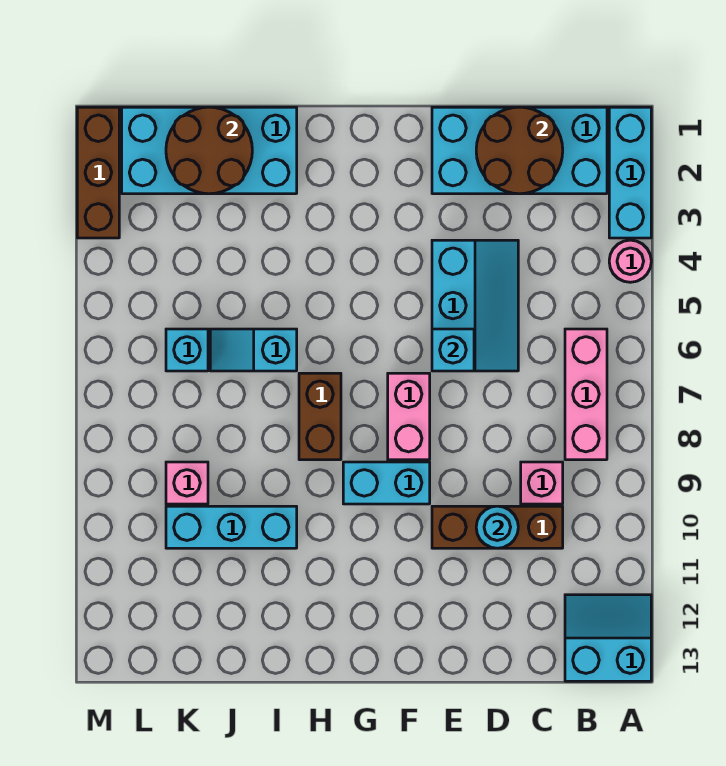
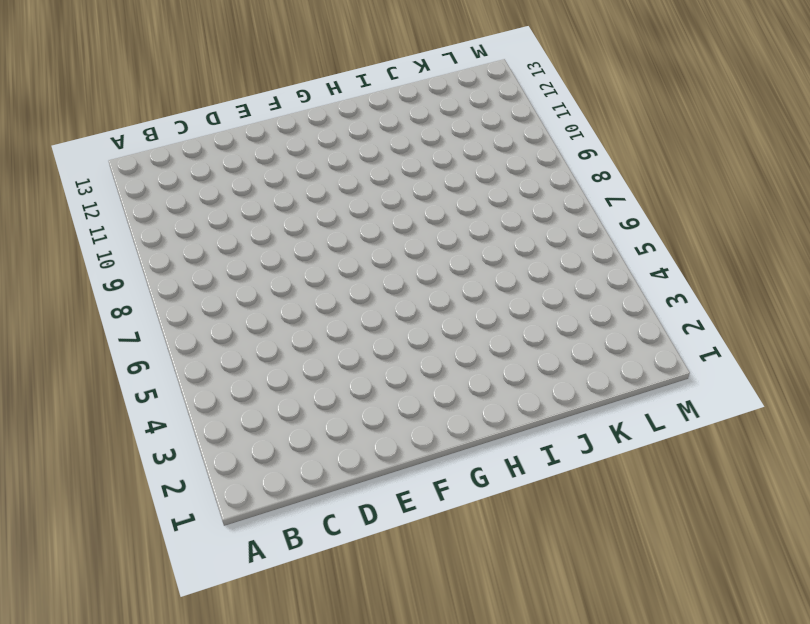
none -> cyan 1x3 brick [609,107,651,238]
none -> pink 1x1 round brick [609,240,651,282]
none -> cyan 2x2 slope [565,595,651,681]

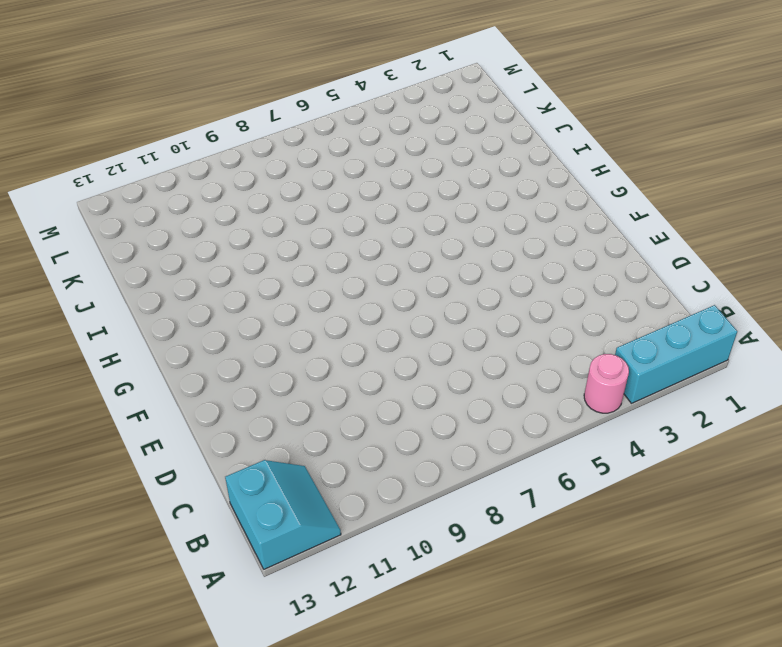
none -> cyan 2x4 brick [432,107,607,194]
none -> pink 1x3 brick [565,329,607,460]
none -> pink 1x1 brick [521,462,563,504]

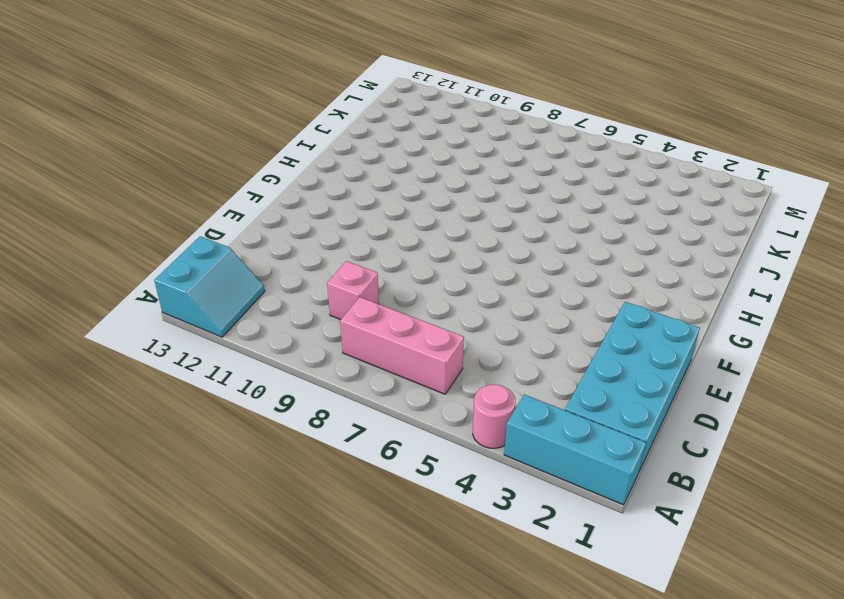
none -> brown 1x3 brick [432,506,563,548]
none -> cyan 2x3 slope [432,240,518,371]
none -> pink 1x2 brick [388,373,430,460]

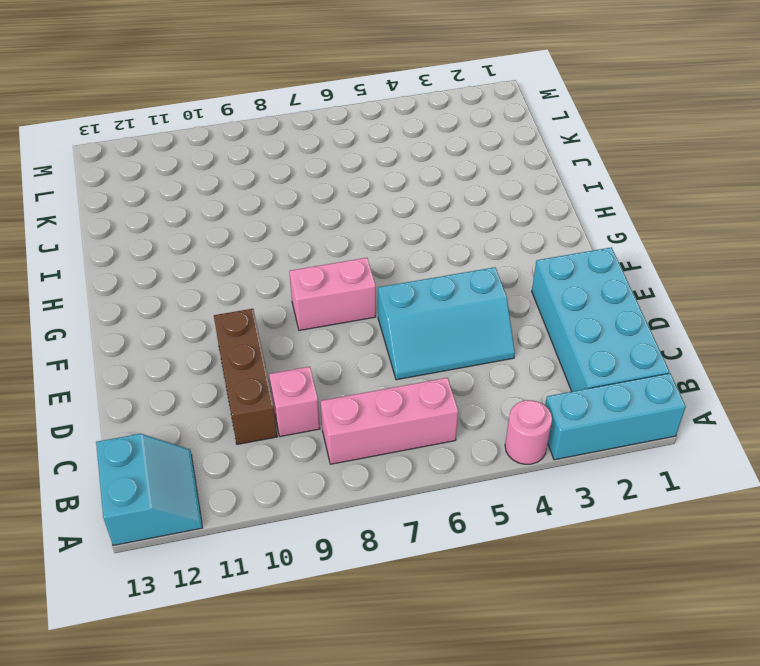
none -> cyan 1x2 brick [343,462,430,504]
none -> brown 1x2 brick [299,373,341,460]
none -> cyan 2x4 brick [122,107,297,194]

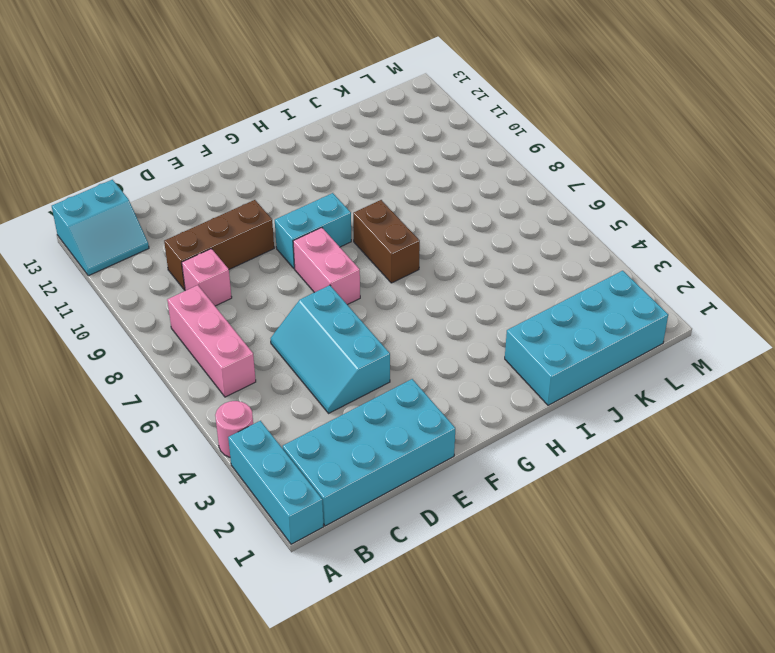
none -> cyan 1x2 slope [210,329,297,371]
none -> cyan 1x3 brick [166,506,297,548]
none -> cyan 1x1 brick [166,329,208,371]

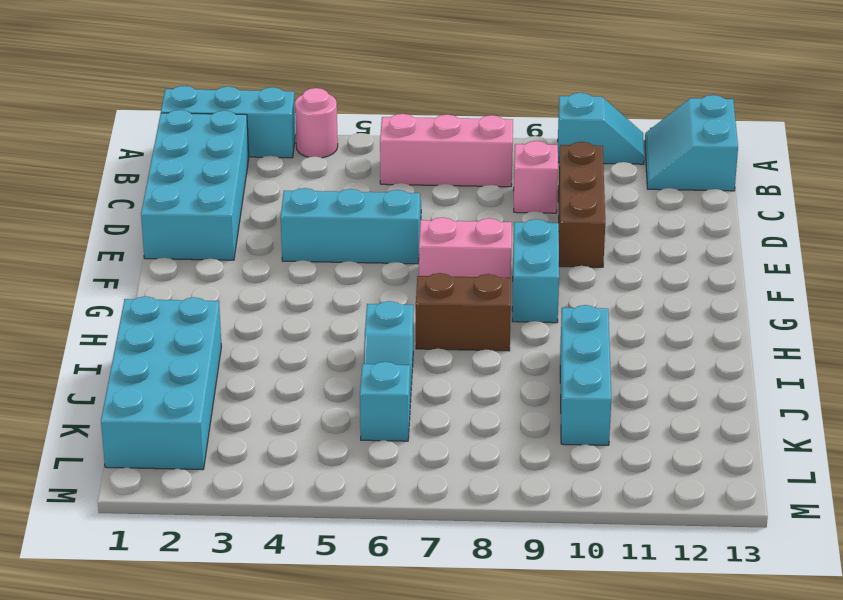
cyan 1x2 slope [558,93,644,164] -> none
none -> pink 1x1 brick [166,462,208,504]
none -> brown 1x3 brick [77,107,119,238]
none -> brown 2x2 round brick [476,107,563,194]

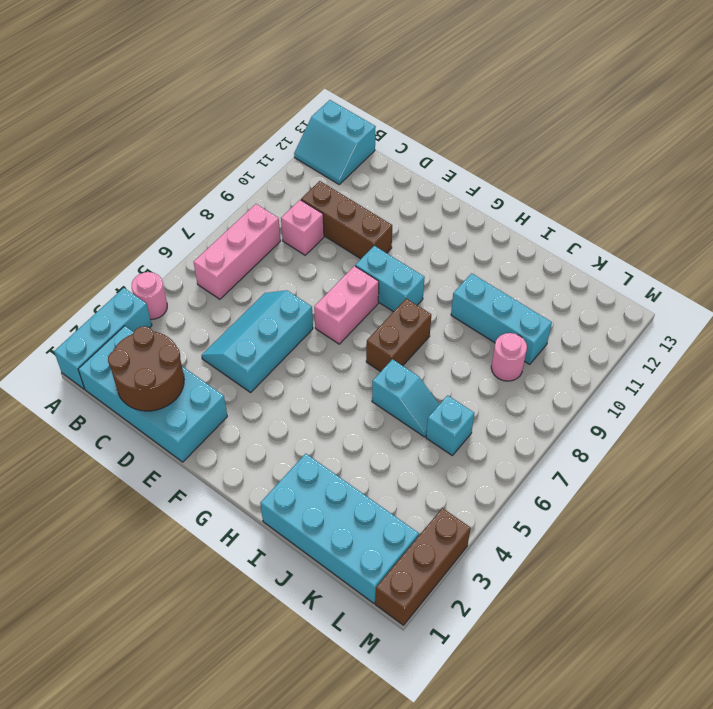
pink 1x1 round brick [491,333,527,381] -> pink 1x1 brick [166,462,208,504]
none -> cyan 1x1 round brick [476,506,518,548]
none -> cyan 1x1 brick [432,329,474,371]
none -> brown 2x2 round brick [166,107,252,194]

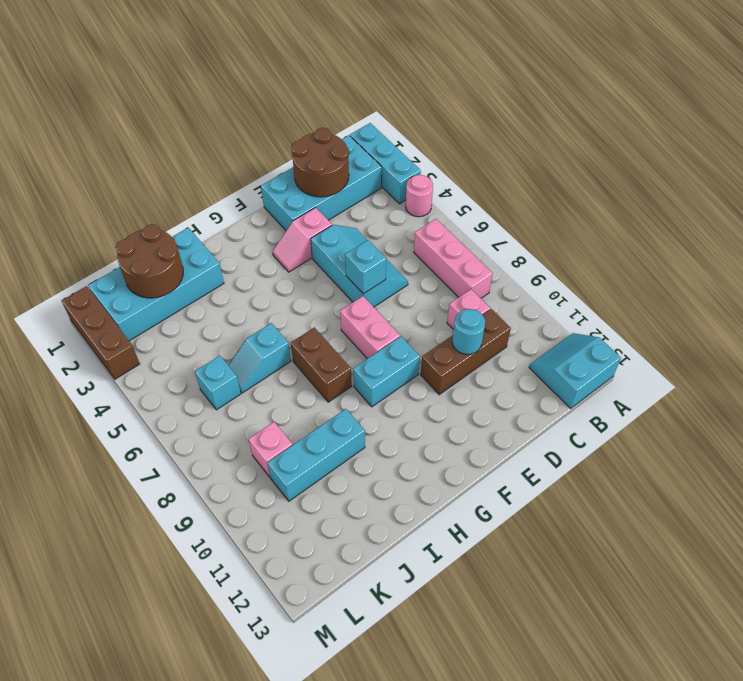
pink 1x2 slope [273,207,332,272] -> none

